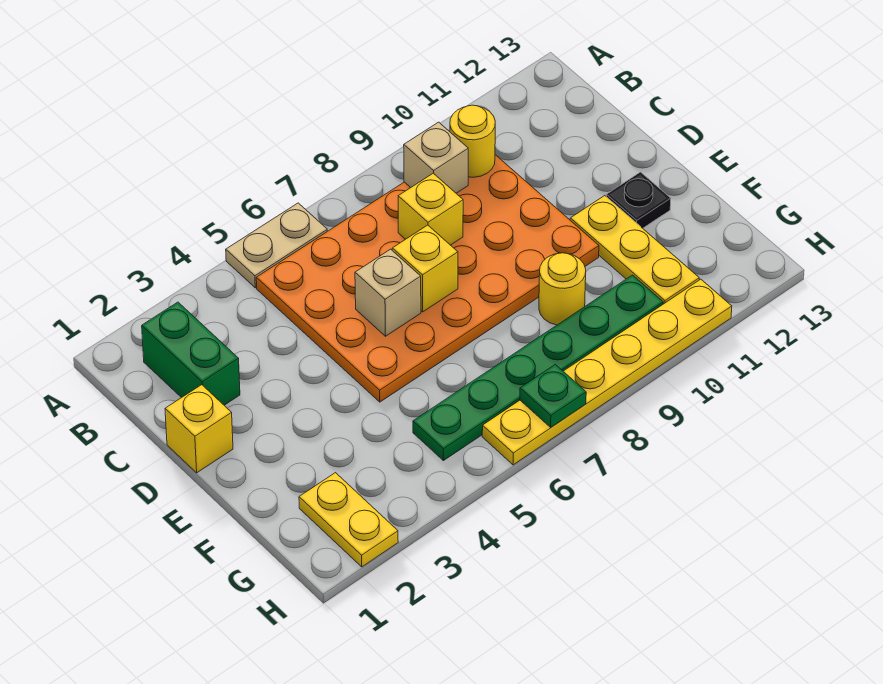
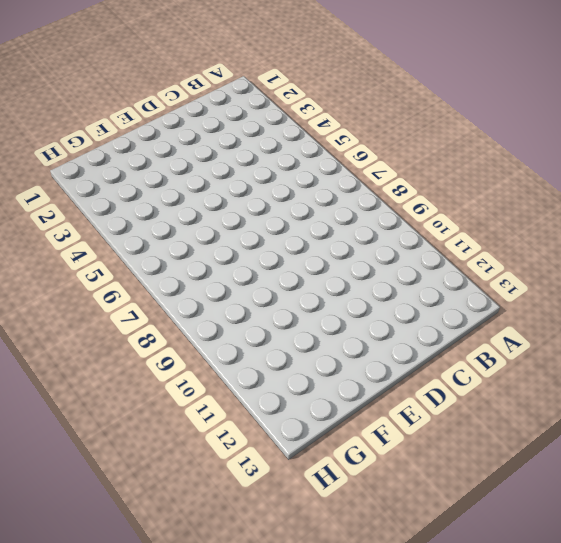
none -> tan 1x2 plate [226,203,327,288]
none -> green 1x2 brick [142,302,240,405]
none -> orange 4x6 plate [256,155,599,402]

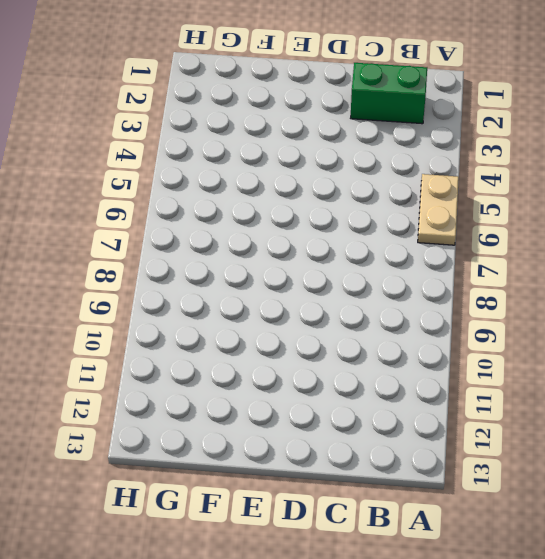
none -> orange 4x6 plate [256,155,599,402]
none -> yellow 1x1 brick [165,385,233,473]
none -> yellow 1x3 plate [570,196,699,304]

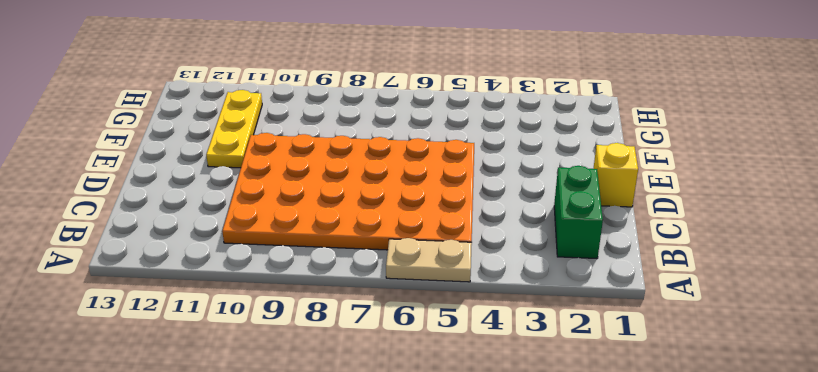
none -> black 1x1 plate [606,172,671,228]
none -> yellow 1x1 round brick [539,253,586,325]
none -> yellow 1x2 plate [299,473,398,567]

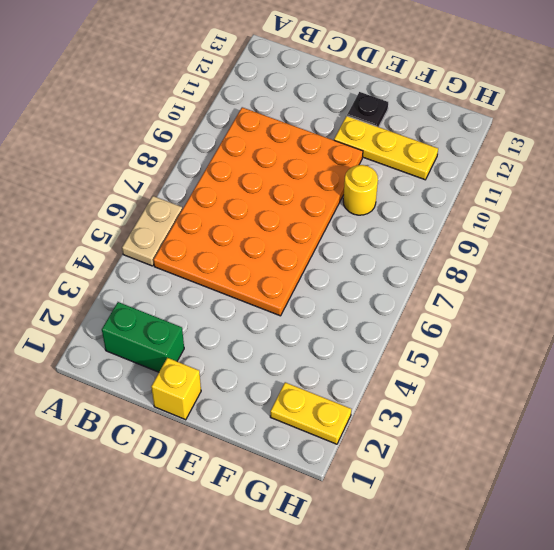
none -> green 1x6 plate [413,275,663,461]
none -> yellow 1x6 plate [482,279,732,465]
none -> tan 1x1 brick [404,122,468,193]

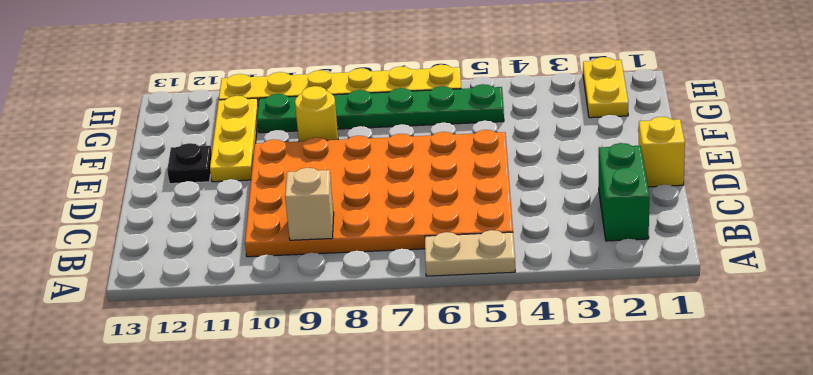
none -> yellow 1x1 round brick [450,105,495,177]
none -> yellow 1x1 brick [398,173,463,245]
none -> tan 1x1 brick [355,249,421,336]

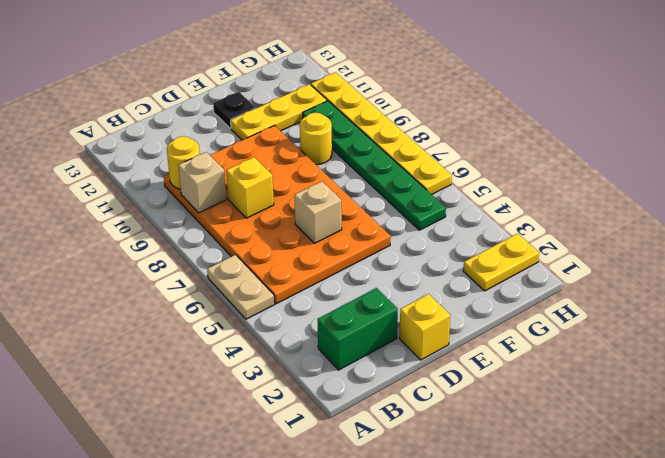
none -> yellow 1x1 brick [392,225,458,312]
none -> green 1x1 plate [520,364,586,427]

